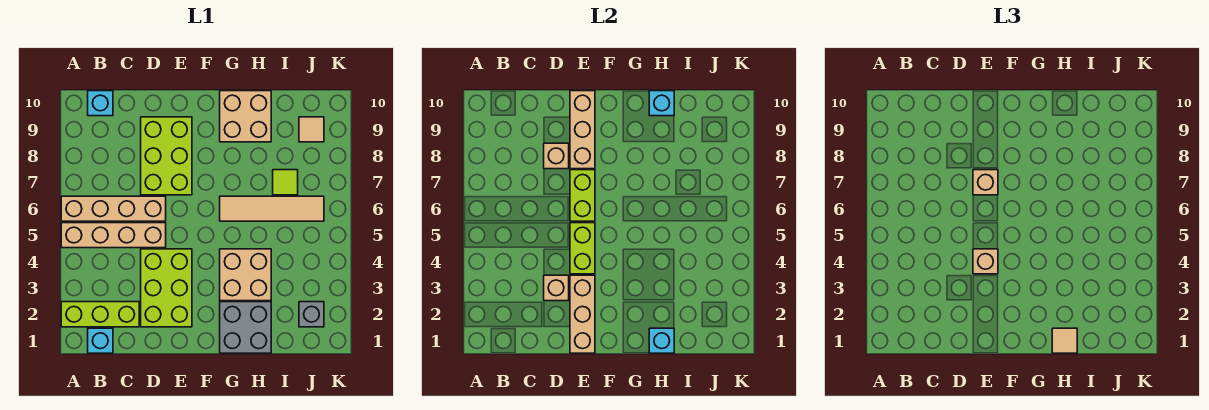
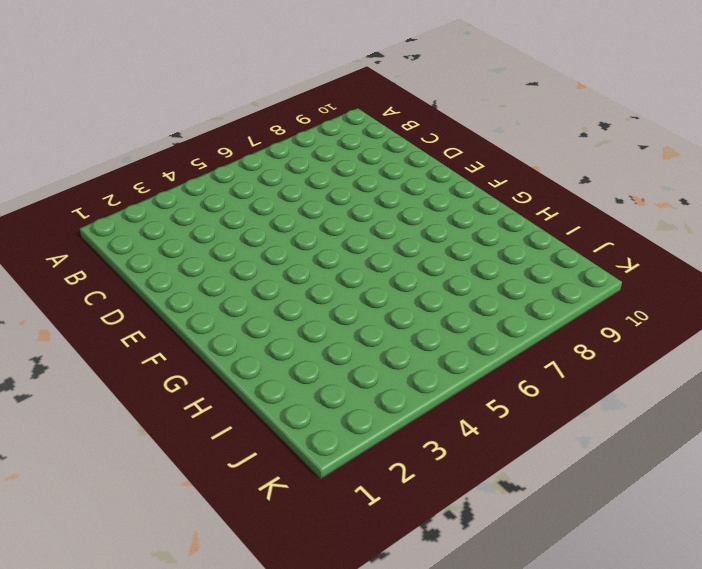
none -> lime 1x3 brick [61,302,139,327]
none -> tan 1x4 brick [61,223,166,248]
none -> tan 1x4 brick [61,196,166,221]

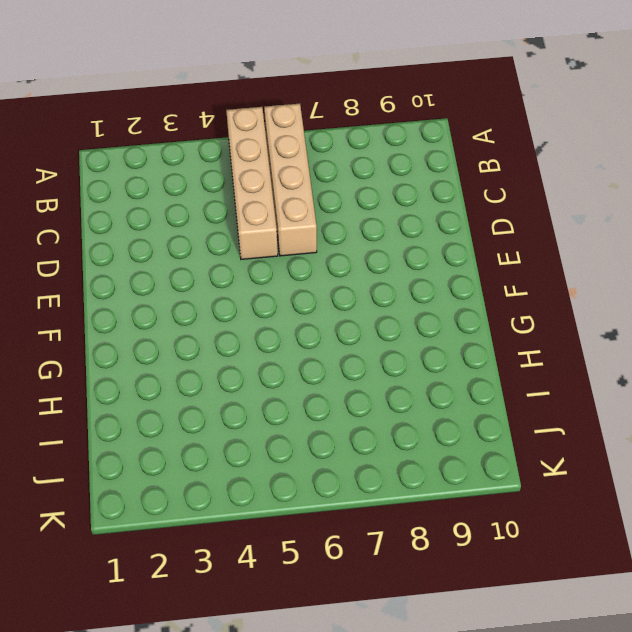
none -> lime 1x3 brick [61,302,139,327]
none -> cyan 1x1 brick [88,328,113,353]
none -> cyan 1x1 brick [88,91,113,116]

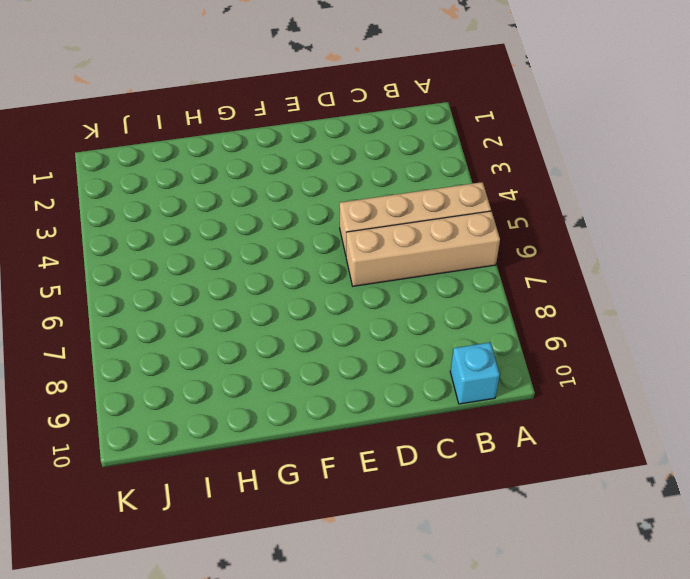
none -> lime 1x3 brick [61,302,139,327]
none -> cyan 1x1 brick [88,328,113,353]
none -> lime 2x3 brick [141,249,192,327]

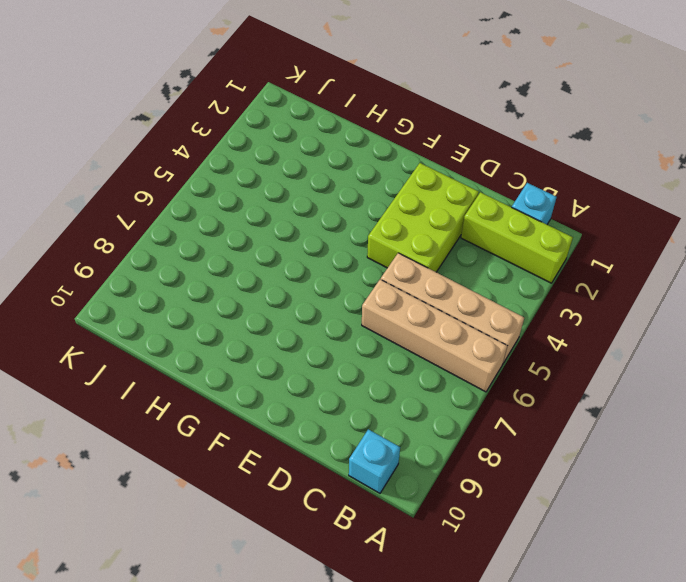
none -> lime 2x3 brick [141,117,192,195]
none -> grey 2x2 brick [220,302,271,353]
none -> tan 2x2 brick [220,249,271,301]

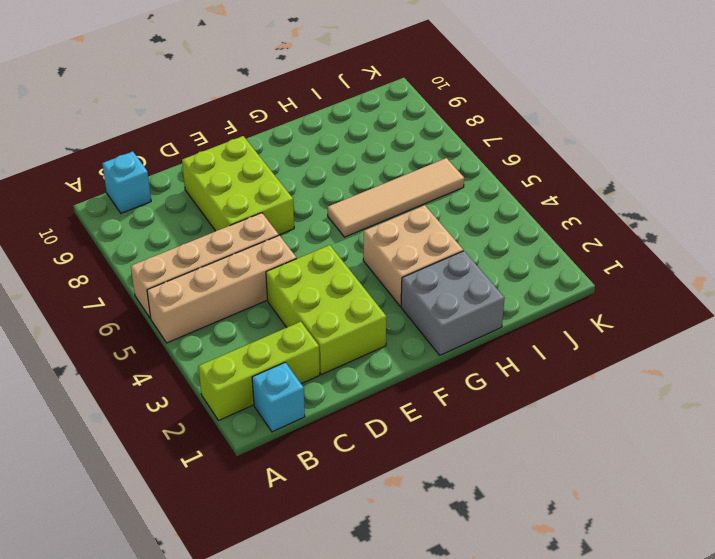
none -> tan 2x2 brick [220,91,271,142]
none -> lime 1x1 tile [273,170,298,195]
none -> grey 1x1 brick [299,302,324,327]

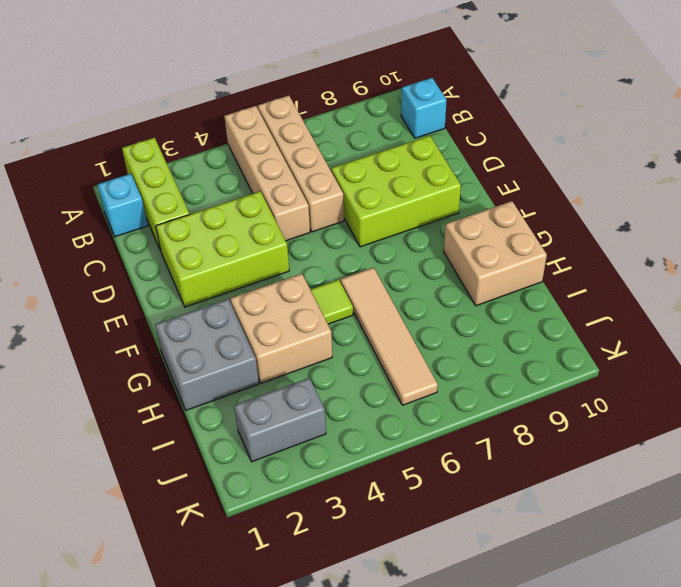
lime 1x1 tile [310,280,353,324] -> lime 1x1 tile moved to [273,170,298,195]
grey 1x2 brick [234,378,326,462] -> grey 1x1 brick [299,302,324,327]
none -> tan 1x1 tile [299,117,324,142]
none -> tan 1x1 brick [544,275,569,301]
none -> tan 1x1 brick [544,143,569,169]

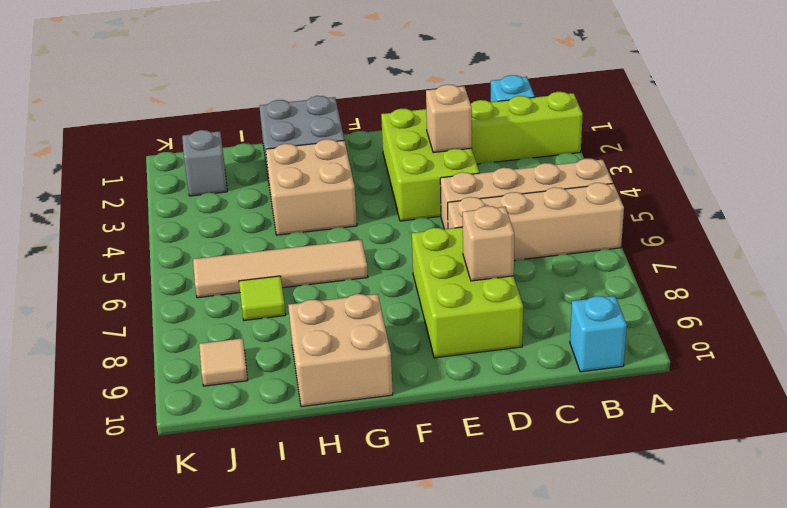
none -> tan 1x3 brick [570,275,595,353]
none -> lime 1x2 brick [570,223,595,274]
none -> lime 1x2 brick [570,170,595,221]

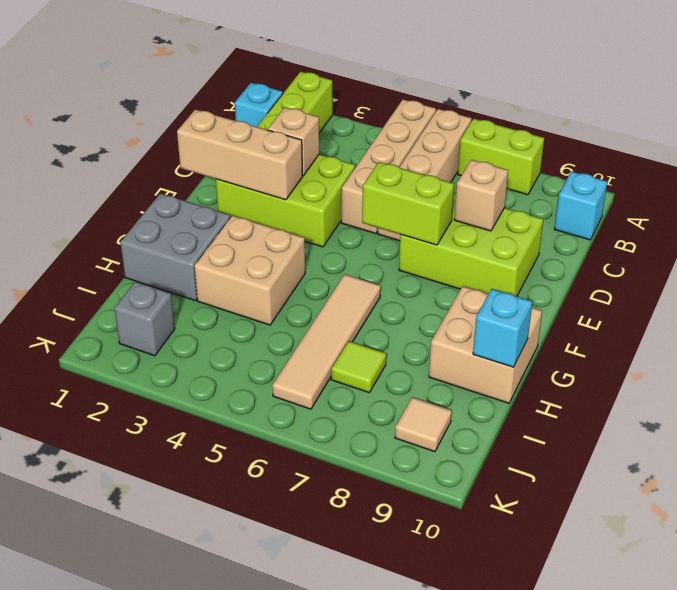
lime 1x2 brick [458,119,544,195] -> lime 1x2 brick moved to [570,223,595,274]
none -> tan 1x3 brick [570,91,595,169]
none -> cyan 1x1 brick [649,328,674,353]
none -> tan 1x1 brick [973,249,998,274]

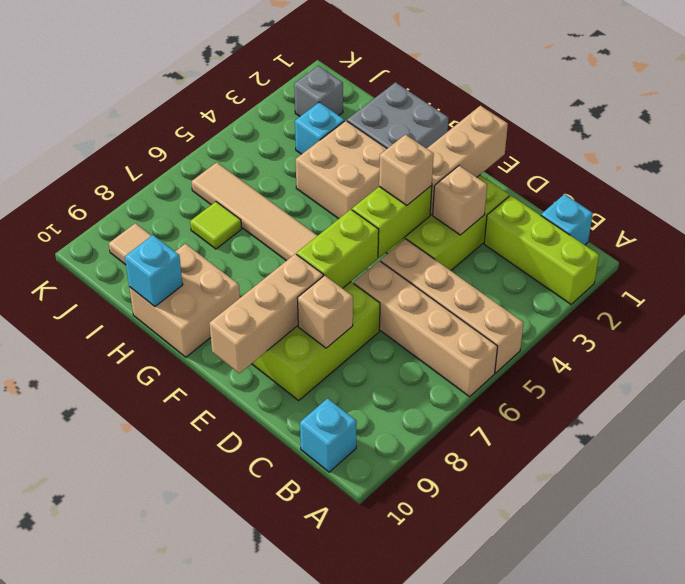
cyan 1x1 brick [295,102,345,154] -> cyan 1x1 brick moved to [649,328,674,353]
none -> tan 1x1 brick [973,170,998,195]
none -> tan 1x1 tile [1052,328,1077,353]

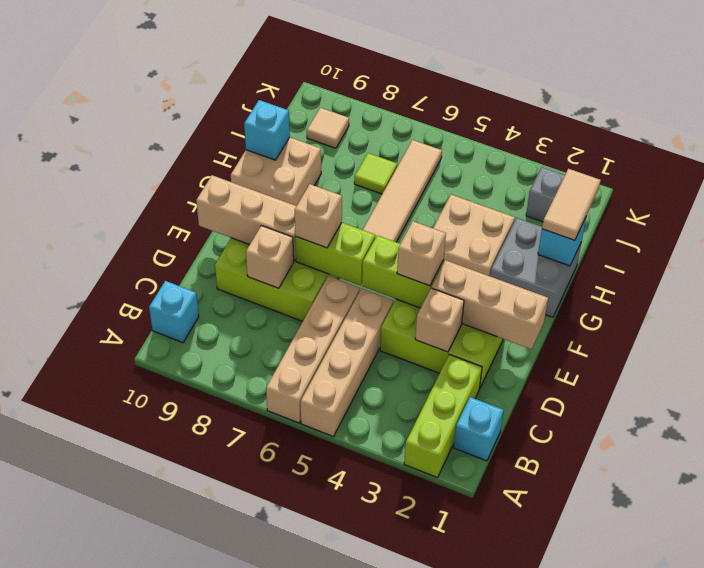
tan 1x2 tile [542,169,601,240] -> tan 1x1 tile [1052,328,1077,353]

